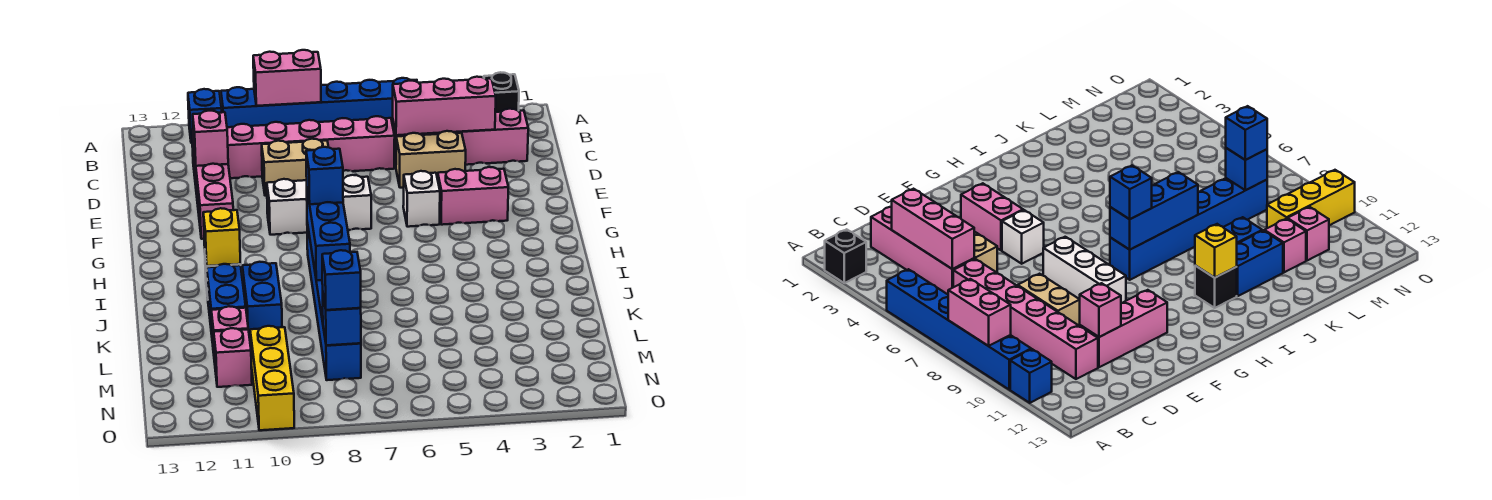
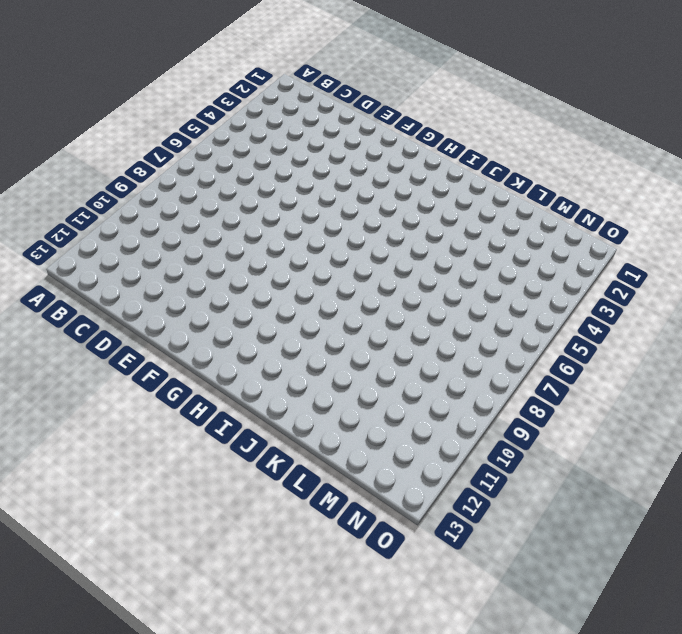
none -> black 1x1 brick [484,72,519,112]
none -> blue 1x6 brick [221,78,417,127]
none -> blue 1x1 brick [188,89,222,143]

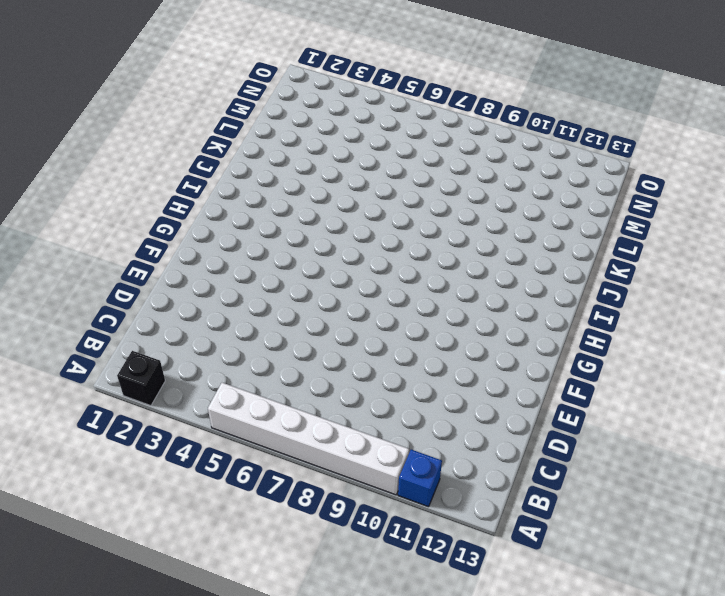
white 1x6 brick [208,383,409,495] -> blue 1x6 brick [221,78,417,127]
none -> pink 1x4 brick [393,109,528,166]
none -> pink 1x6 brick [192,116,395,178]
none -> tan 1x2 brick [396,131,466,188]

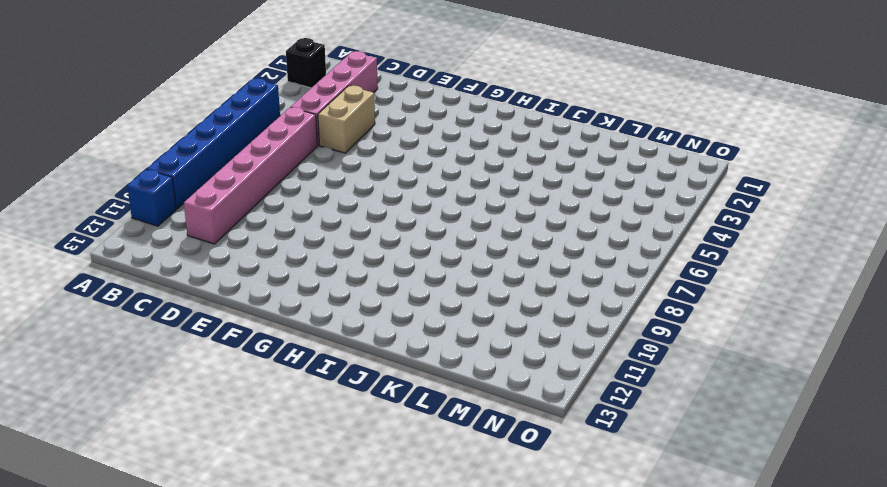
none -> tan 1x2 brick [262,139,328,196]
none -> pink 1x3 brick [194,154,233,239]
none -> pink 1x2 brick [438,167,508,225]

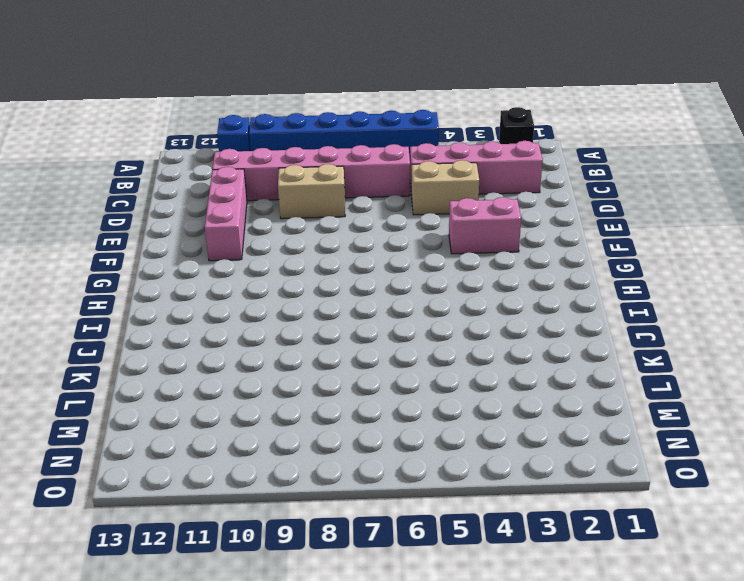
none -> white 1x1 brick [403,171,440,227]
none -> white 1x3 brick [267,175,371,235]
none -> blue 1x6 brick [307,223,361,380]

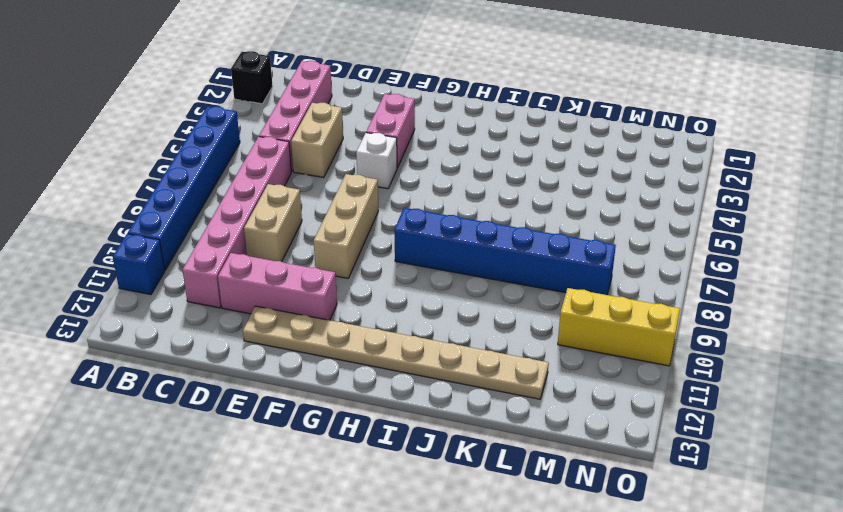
tan 1x8 plate [243,306,549,399] -> none
tan 1x3 brick [314,174,378,278] -> white 1x3 brick [267,175,371,235]
none -> black 1x1 brick [1195,266,1237,308]
none -> blue 1x2 brick [242,262,282,338]
none -> blue 1x2 brick [207,264,246,334]

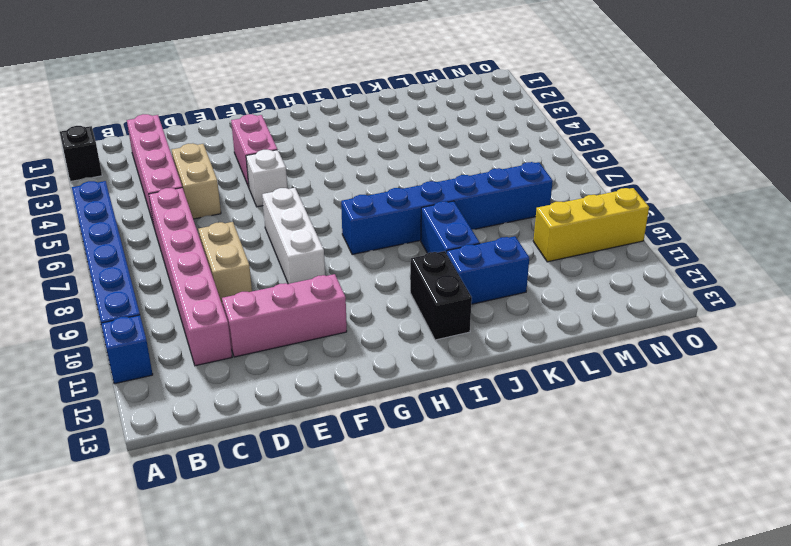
black 1x2 brick [410,251,472,340] -> black 1x1 brick [1195,266,1237,308]
blue 1x2 brick [421,201,480,253] -> blue 1x2 brick turned to [242,262,282,338]
none -> pink 1x1 brick [211,306,248,362]
none -> pink 1x1 brick [214,328,252,387]
none -> pink 1x2 brick [253,50,321,106]

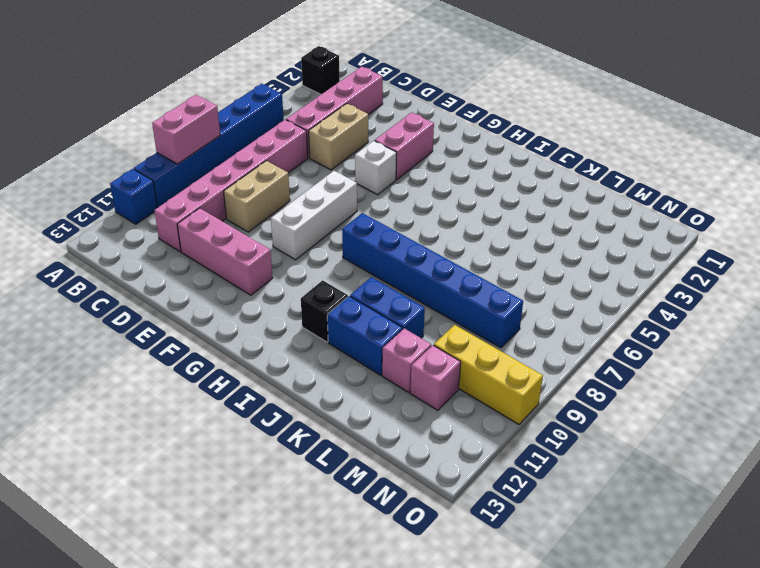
none -> pink 1x3 brick [393,77,496,135]
none -> pink 1x1 brick [193,111,228,166]
none -> blue 1x3 brick [307,191,350,281]

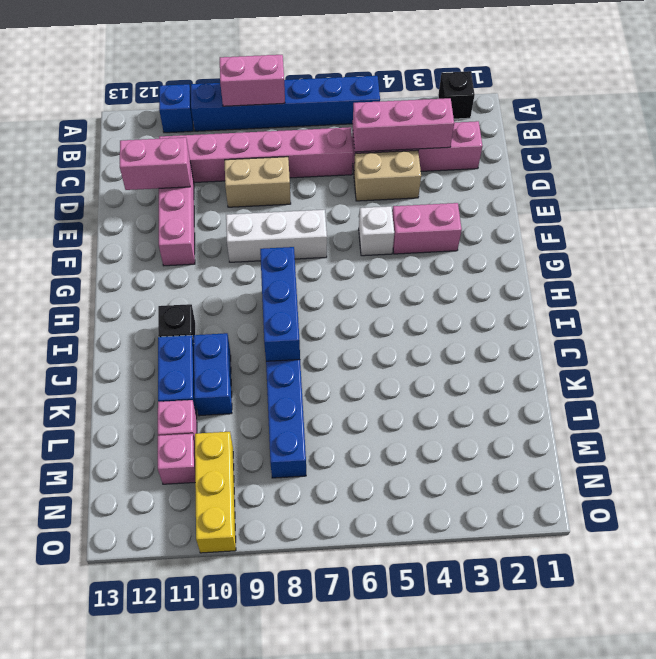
pink 1x2 brick [120,137,190,190] -> pink 1x1 brick [193,111,228,166]
none -> yellow 1x1 brick [203,208,240,266]
none -> blue 1x1 brick [323,296,361,345]
none -> blue 1x1 brick [306,147,343,204]

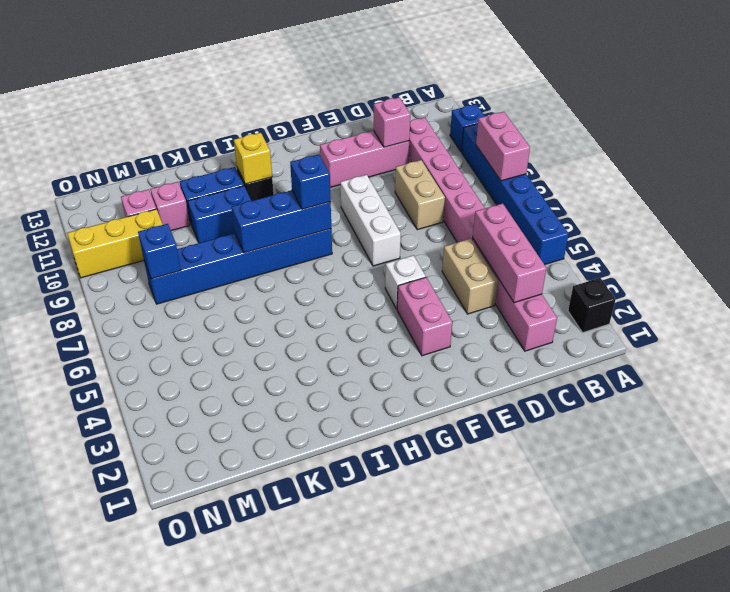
none -> blue 1x1 brick [322,250,361,310]

